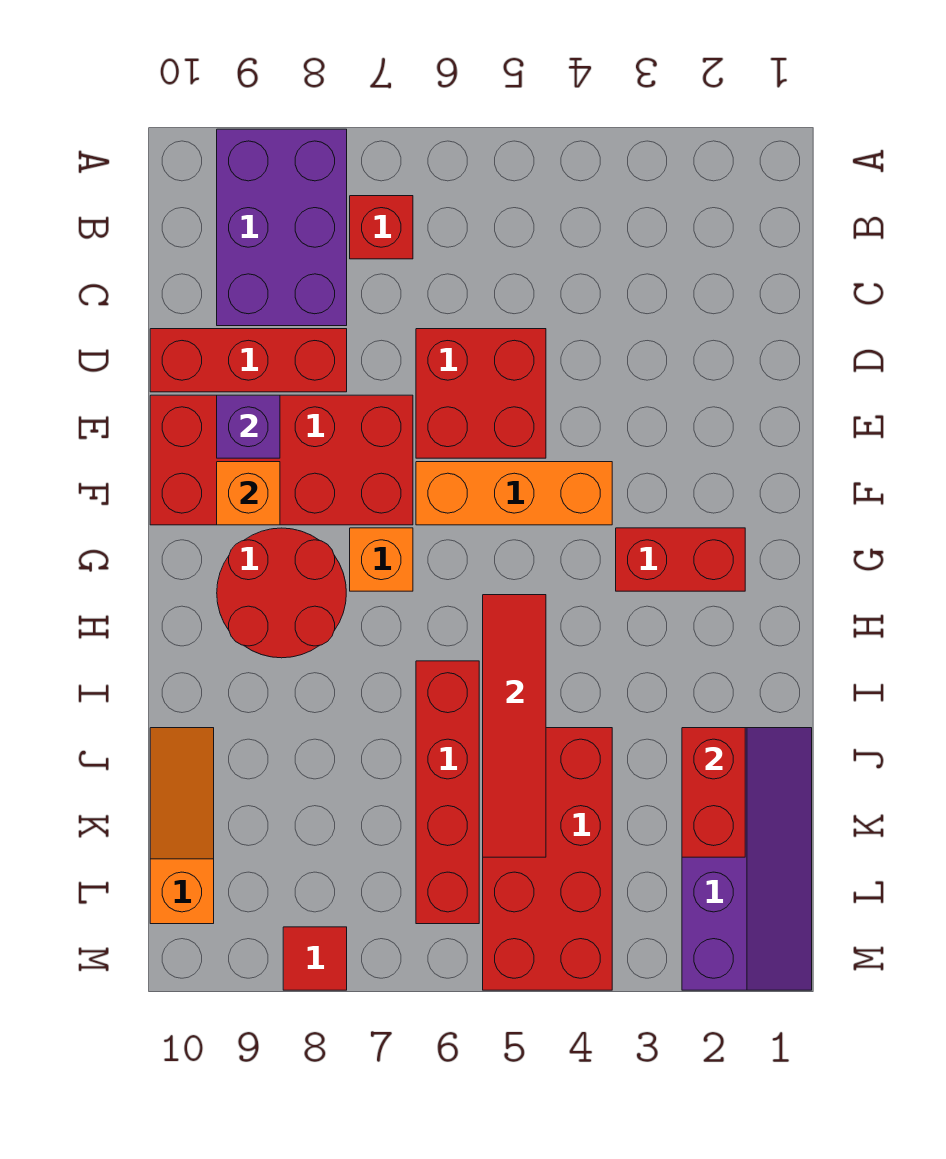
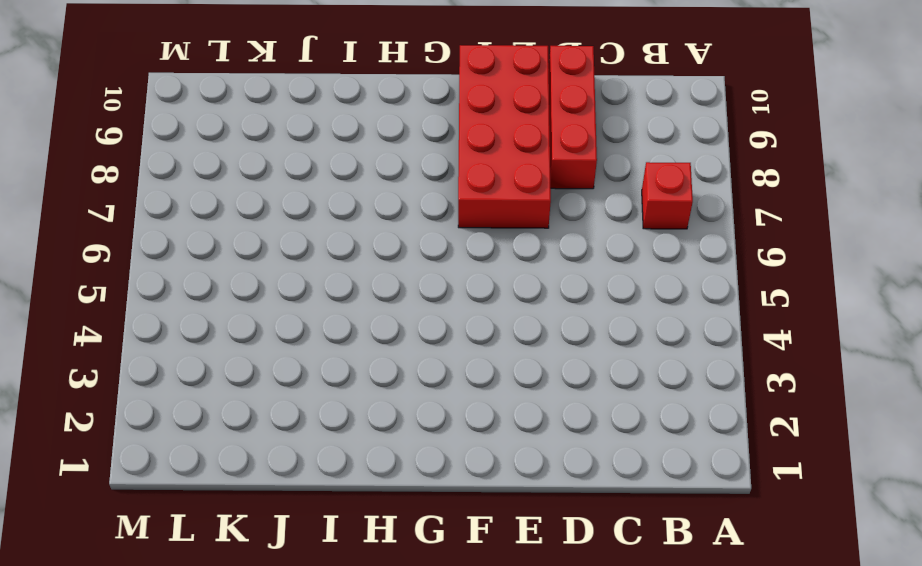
none -> purple 2x3 brick [217,129,347,326]
none -> red 2x2 brick [416,329,546,458]
none -> orange 1x3 brick [416,462,612,525]

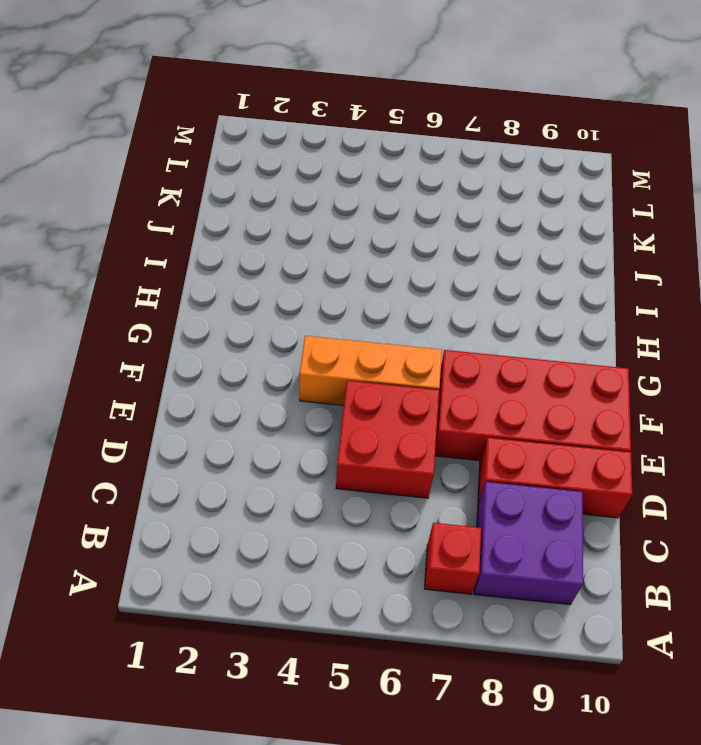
purple 2x2 brick [474,482,583,605] -> purple 2x3 brick [217,129,347,326]
none -> red 1x2 brick [616,528,745,591]
none -> orange 1x1 brick [350,528,413,591]
none -> red 2x2 round brick [217,528,346,658]

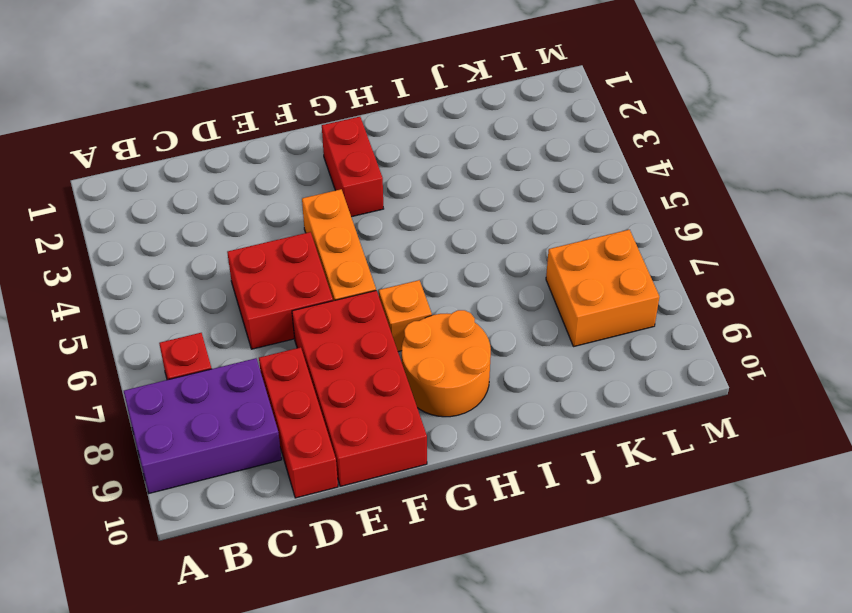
orange 2x2 round brick [402,310,491,417] -> red 2x2 round brick [217,528,346,658]
orange 2x2 brick [546,230,659,347] -> none
none -> red 1x4 brick [416,661,479,924]
none -> purple 2x4 slope [682,728,812,990]
none -> red 2x4 brick [483,728,612,990]

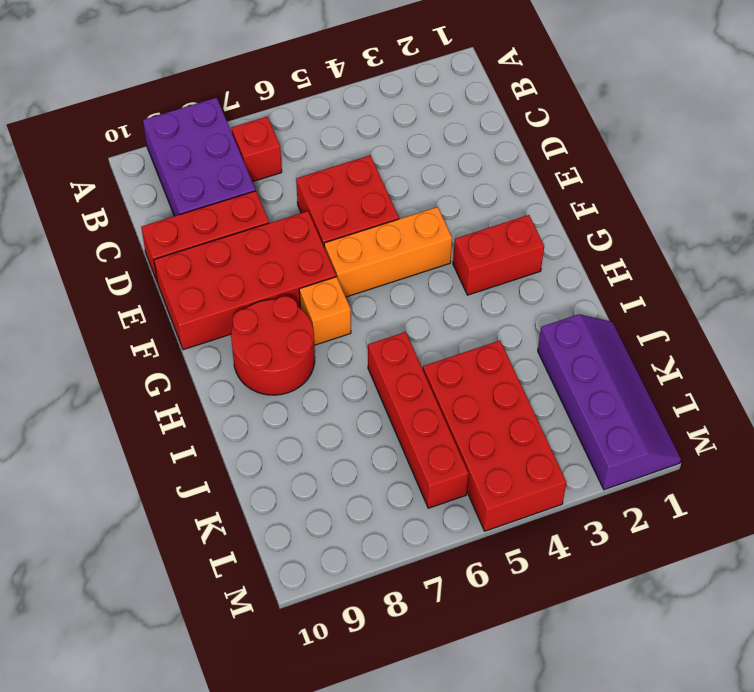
none -> orange 1x3 slope [150,728,214,924]
none -> red 1x1 tile [283,927,347,990]
none -> purple 1x1 brick [217,395,280,458]

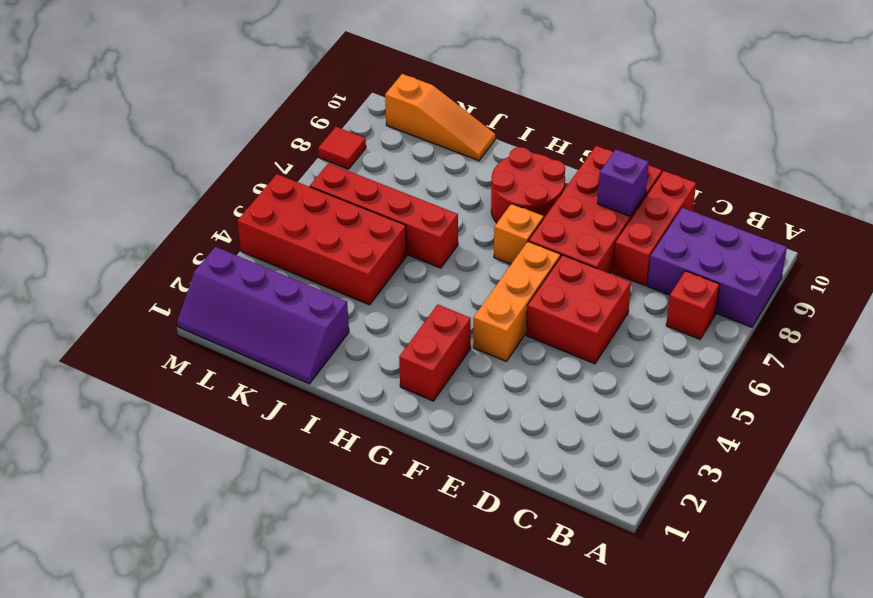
none -> orange 1x1 brick [217,462,280,525]
none -> red 1x4 tile [483,595,546,857]
none -> red 1x2 brick [682,728,745,857]

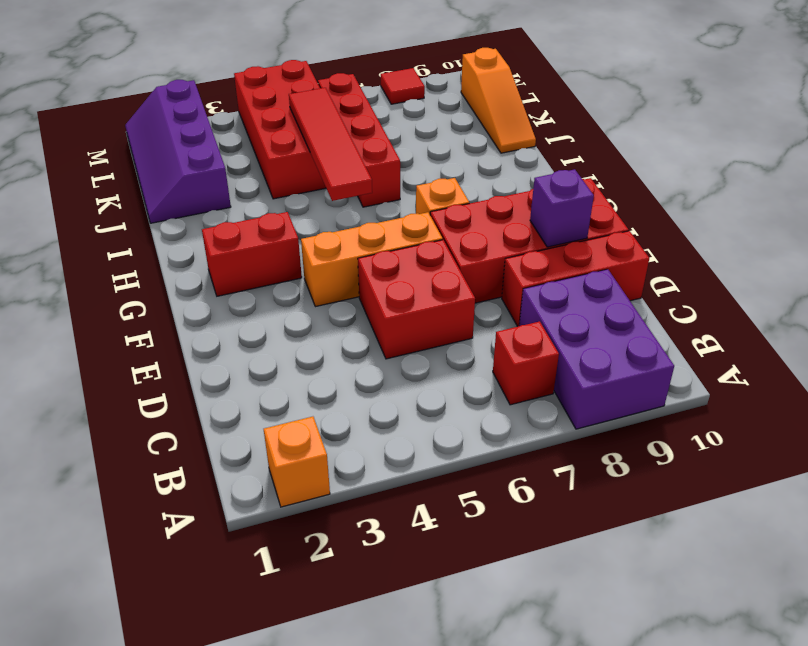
orange 1x1 brick [264,417,330,507] -> orange 1x1 brick moved to [217,462,280,525]
none -> red 2x2 round brick [217,528,346,658]
none -> red 1x2 brick [682,728,745,857]

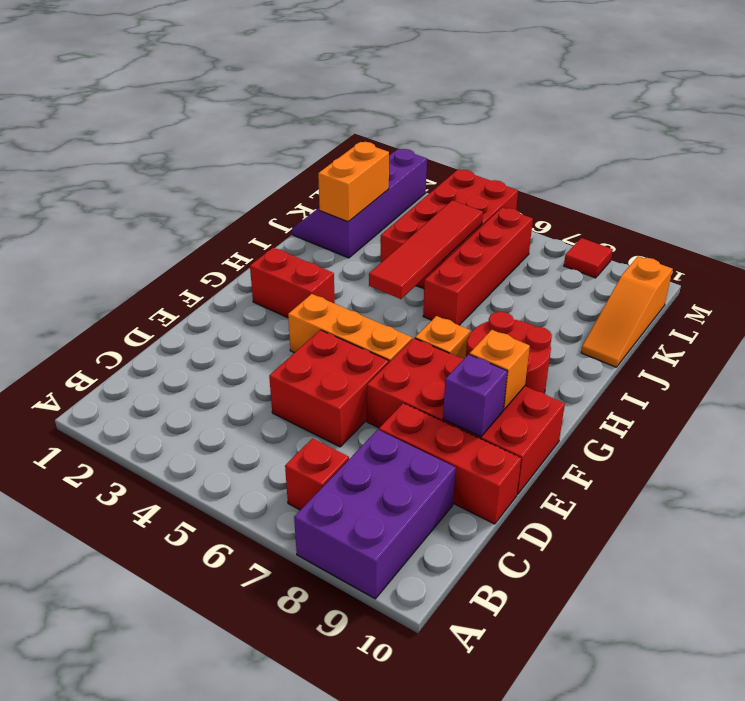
orange 1x2 brick [318,142,389,222] -> red 1x2 brick [682,728,745,857]

